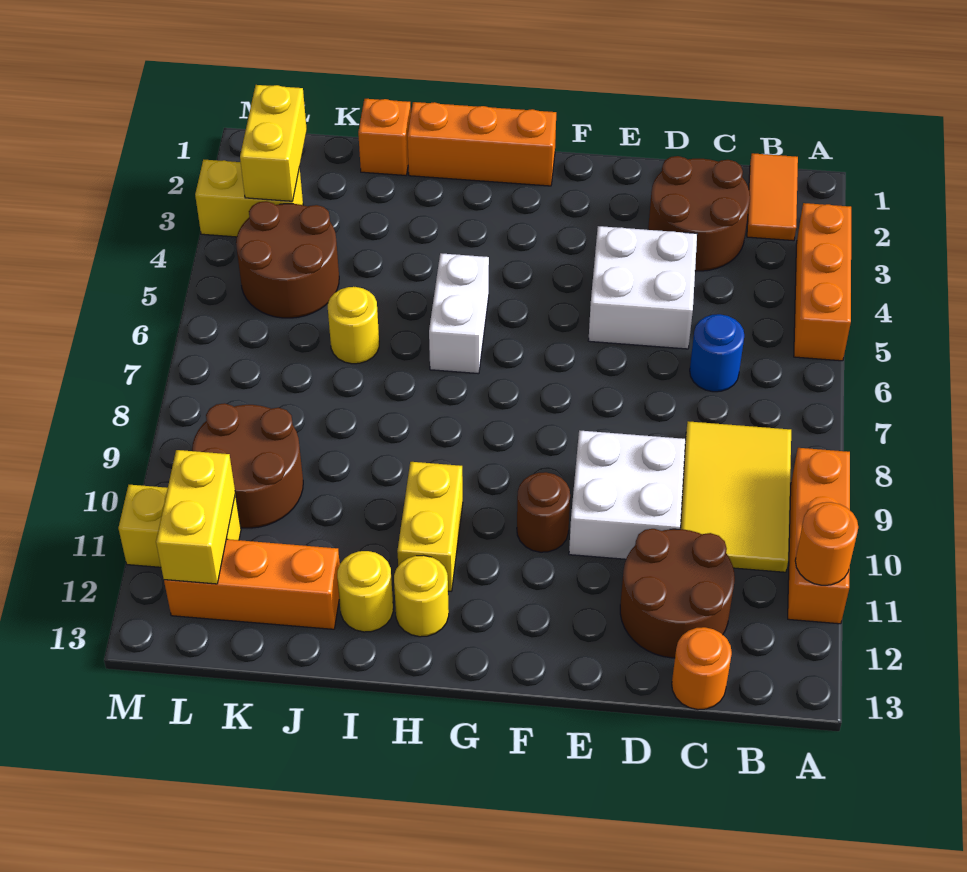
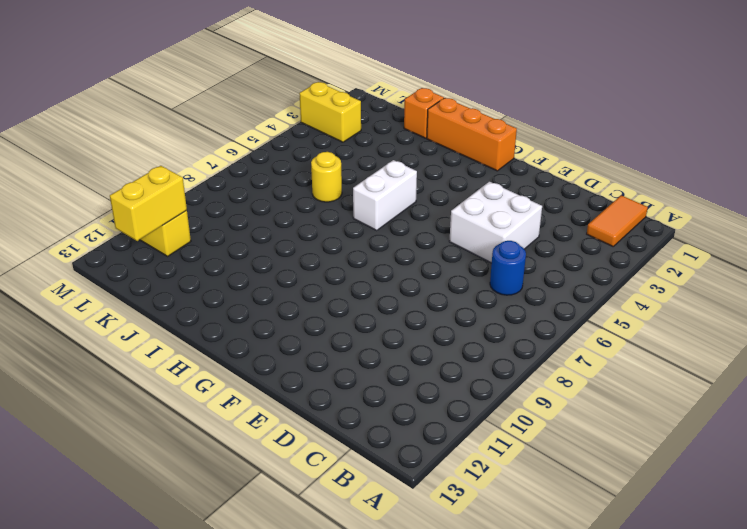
none -> orange 1x3 brick [794,203,851,361]
none -> orange 1x3 brick [788,448,850,624]
none -> yellow 2x3 tile [681,421,791,572]

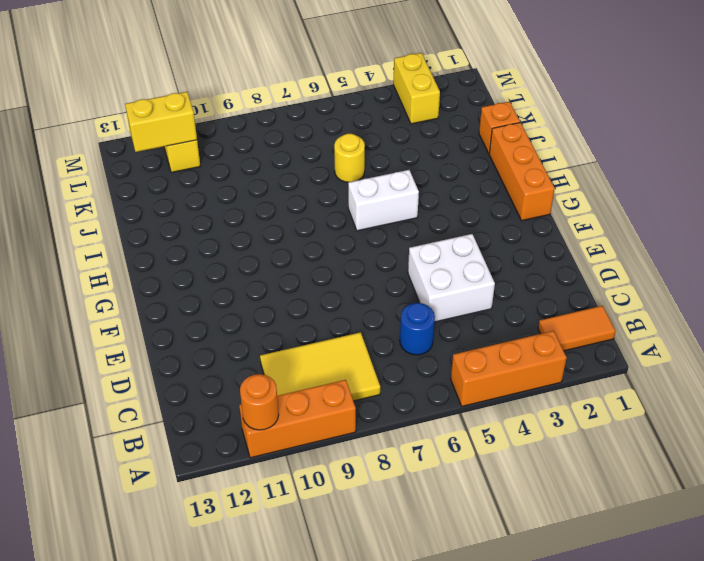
none -> brown 2x2 round brick [648,156,750,271]
none -> brown 2x2 round brick [620,529,735,658]
none -> orange 1x1 round brick [672,627,732,710]

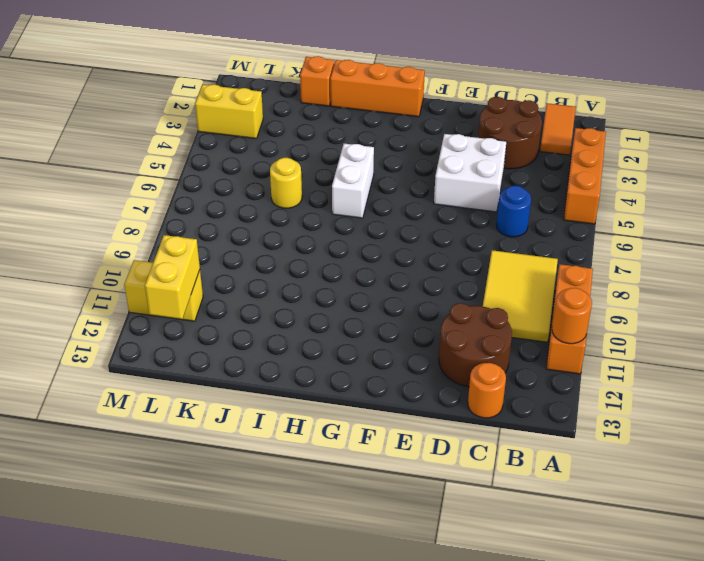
none -> white 2x2 brick [569,430,685,559]
none -> brown 1x1 round brick [517,472,570,552]
none -> yellow 1x2 brick [397,462,463,591]

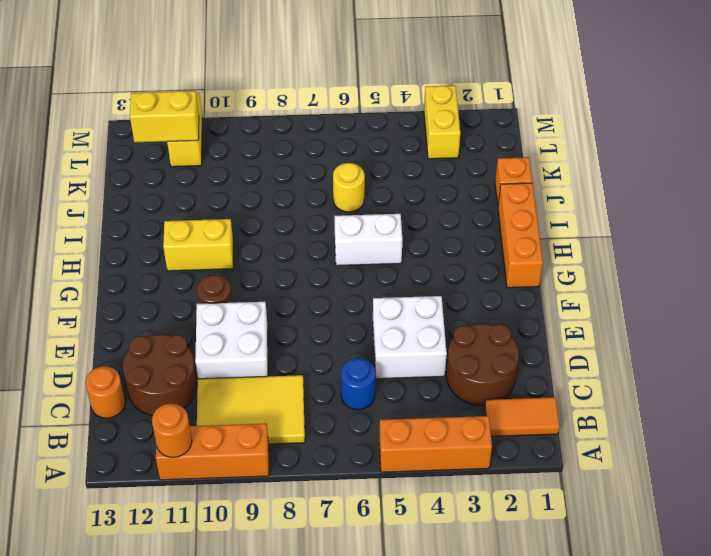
none -> yellow 1x1 round brick [394,555,449,637]
none -> yellow 1x1 round brick [337,551,393,632]
none -> orange 1x3 brick [164,539,340,629]

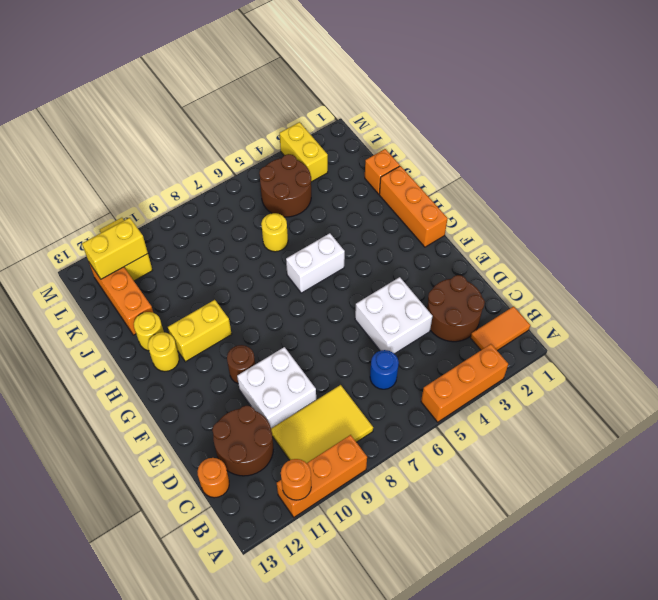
none -> brown 2x2 round brick [192,403,303,528]
none -> yellow 1x2 brick [240,85,307,201]

